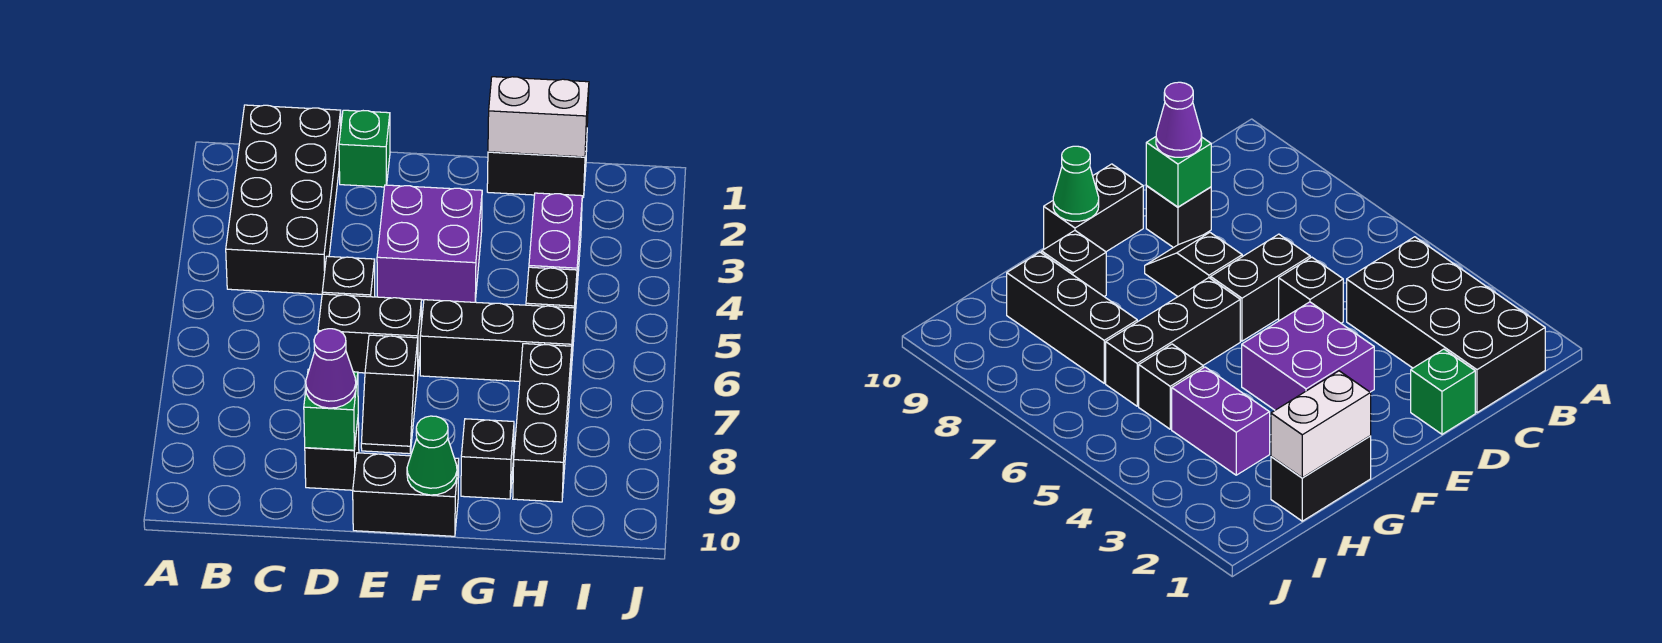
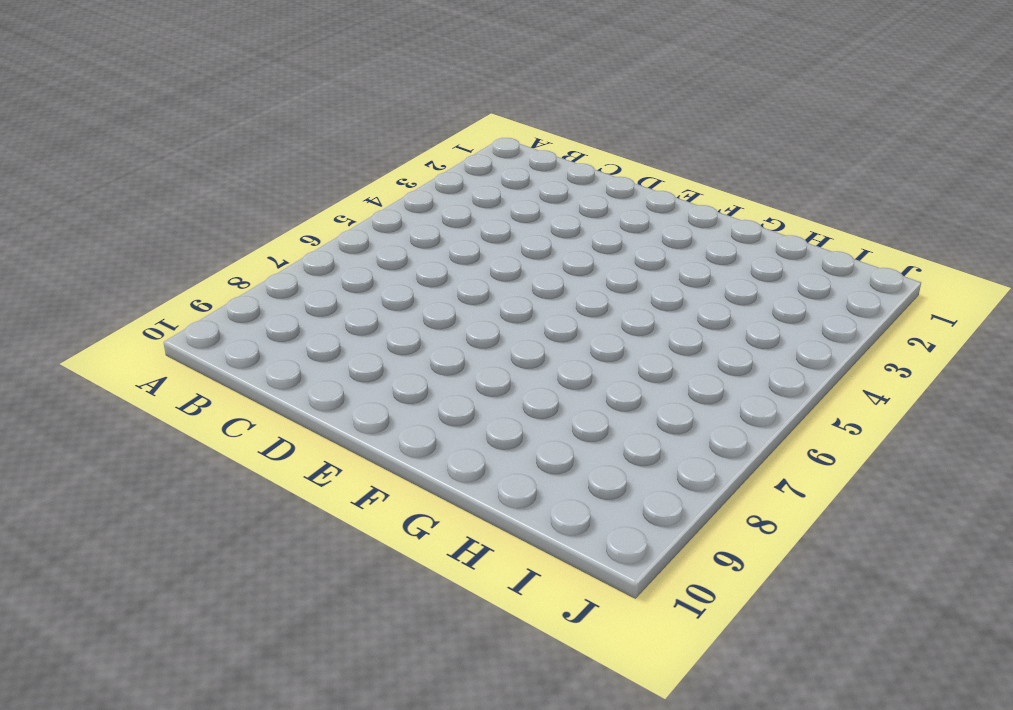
none -> black 2x4 brick [226,105,341,294]
none -> green 1x1 brick [339,110,390,187]
none -> black 1x1 brick [322,256,375,297]

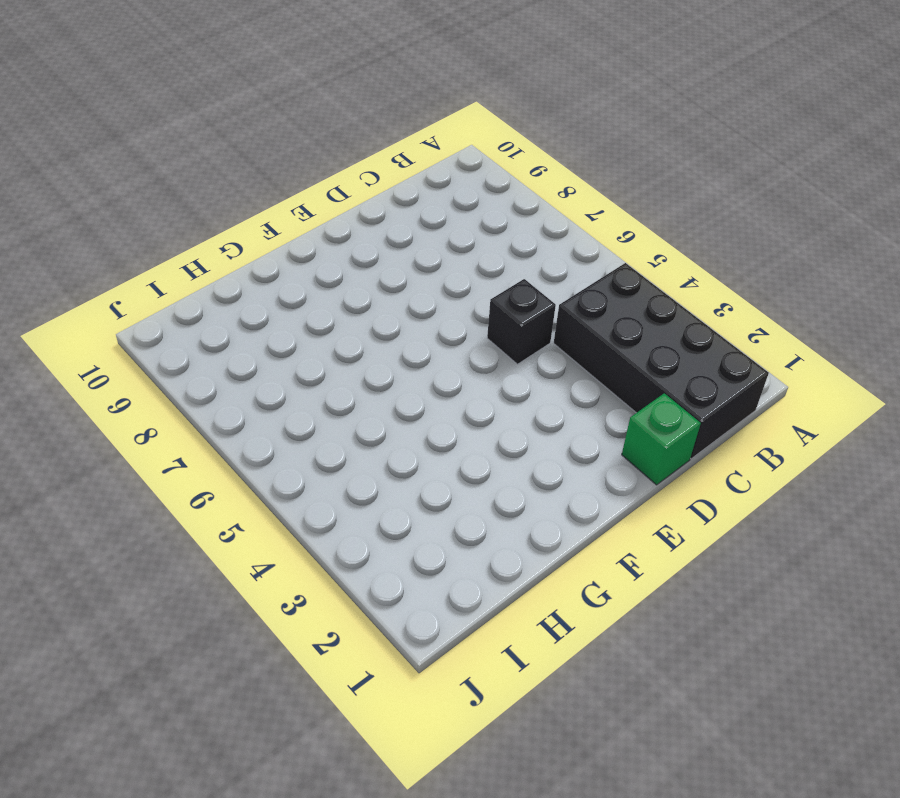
none -> black 1x2 brick [318,294,421,373]
none -> black 1x1 brick [305,421,359,490]
none -> purple 2x2 brick [377,185,482,302]

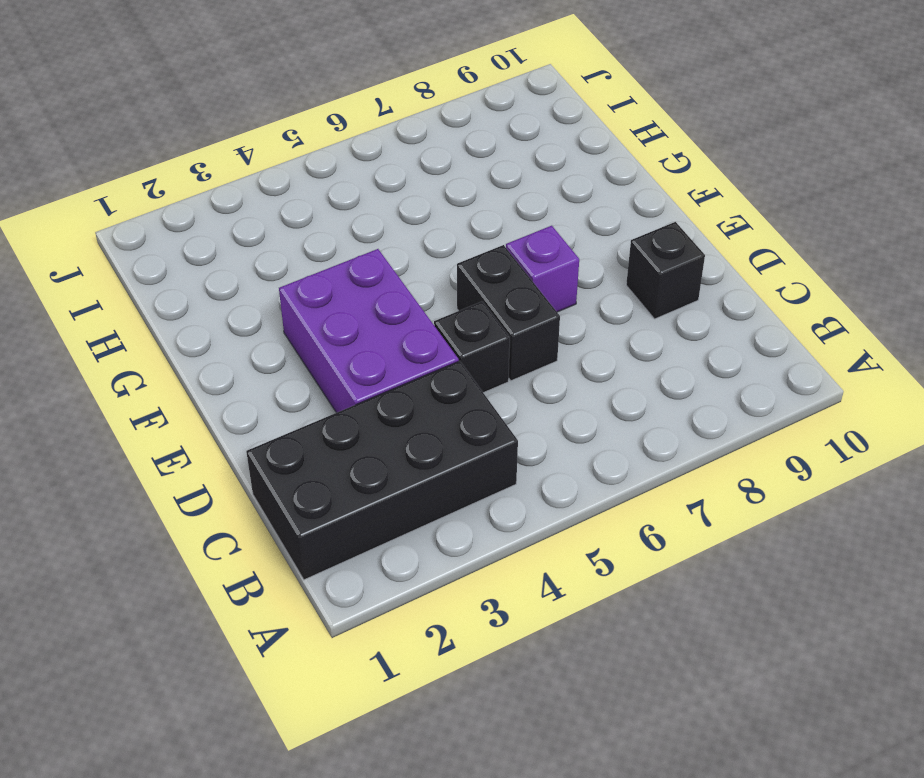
purple 2x3 brick [279,249,459,413] -> purple 2x2 brick [377,185,482,302]
purple 1x1 brick [506,226,579,312] -> black 1x2 slope [361,335,418,454]
none -> green 1x1 brick [339,110,390,187]
none -> black 1x2 brick [353,453,459,536]
none -> black 1x3 brick [420,300,574,384]

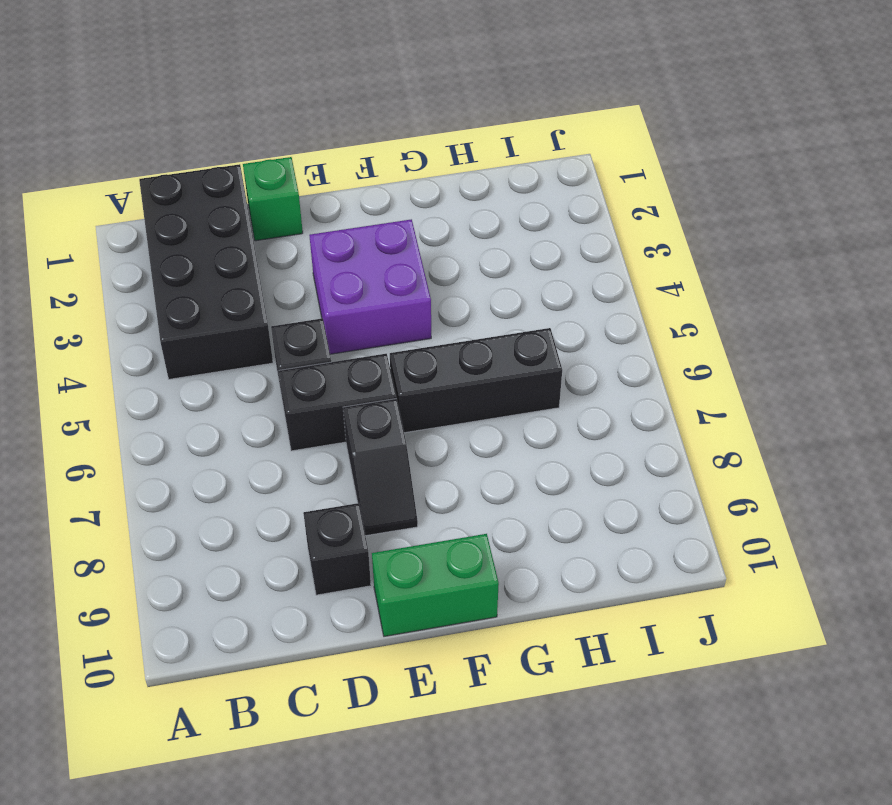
green 1x2 brick [372,534,499,636] -> black 1x2 brick [353,453,459,536]
none -> black 1x2 brick [487,137,587,198]
none -> black 1x1 brick [461,419,514,499]
none -> purple 1x2 brick [529,193,582,299]

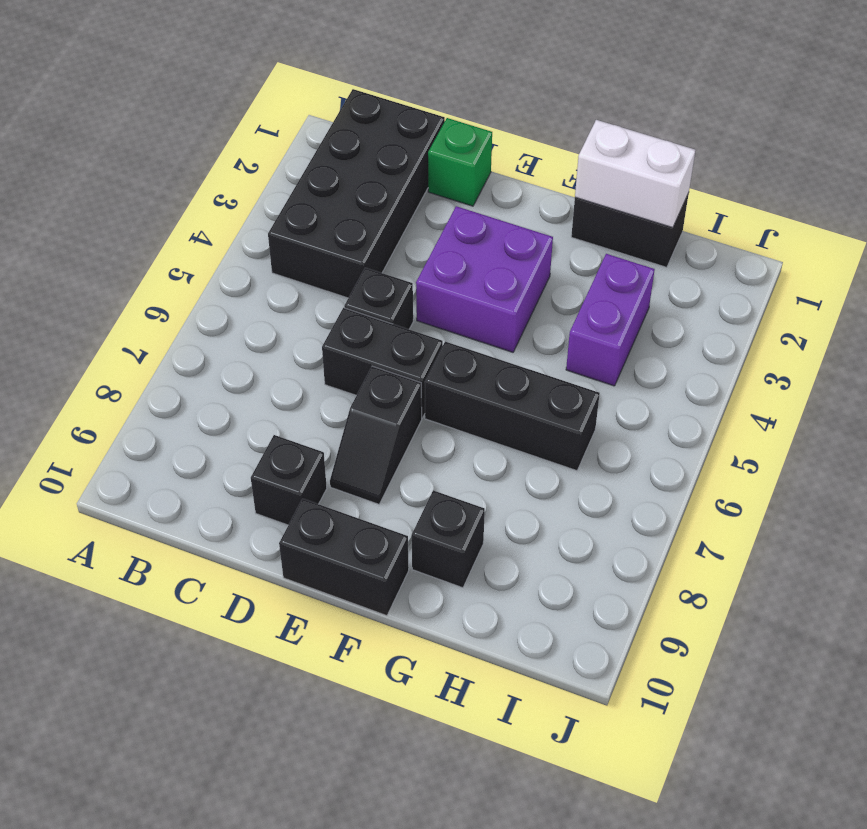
none -> black 1x1 brick [526,267,577,341]
none -> black 1x3 brick [513,344,572,502]
none -> green 1x1 brick [304,369,358,450]

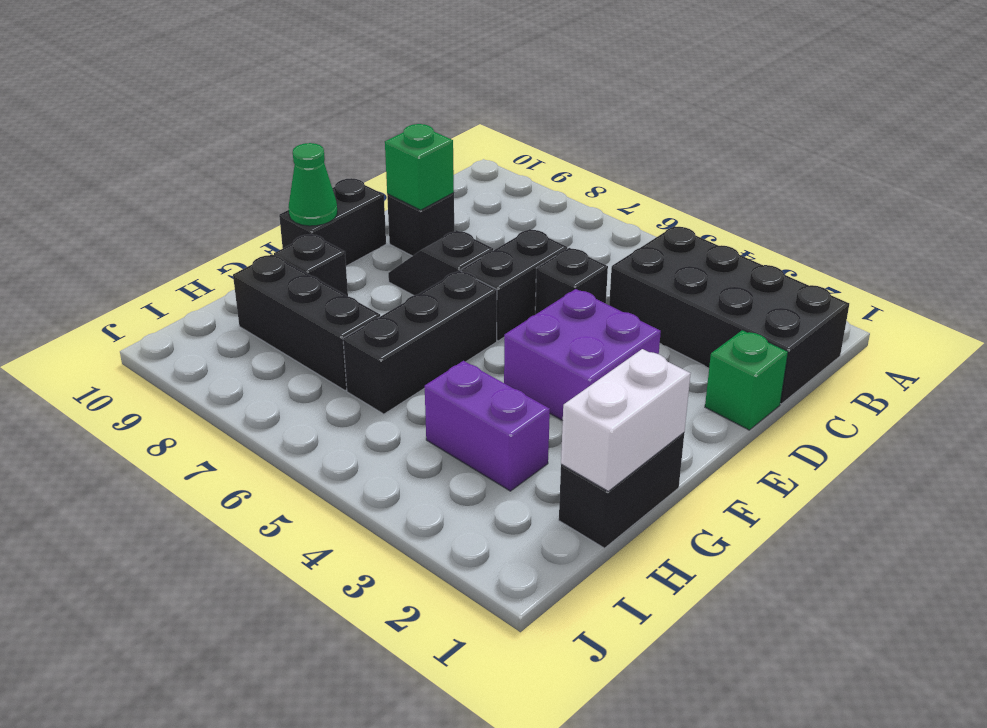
none -> black 1x1 brick [526,267,577,341]
none -> purple 1x1 cone [306,329,356,408]

